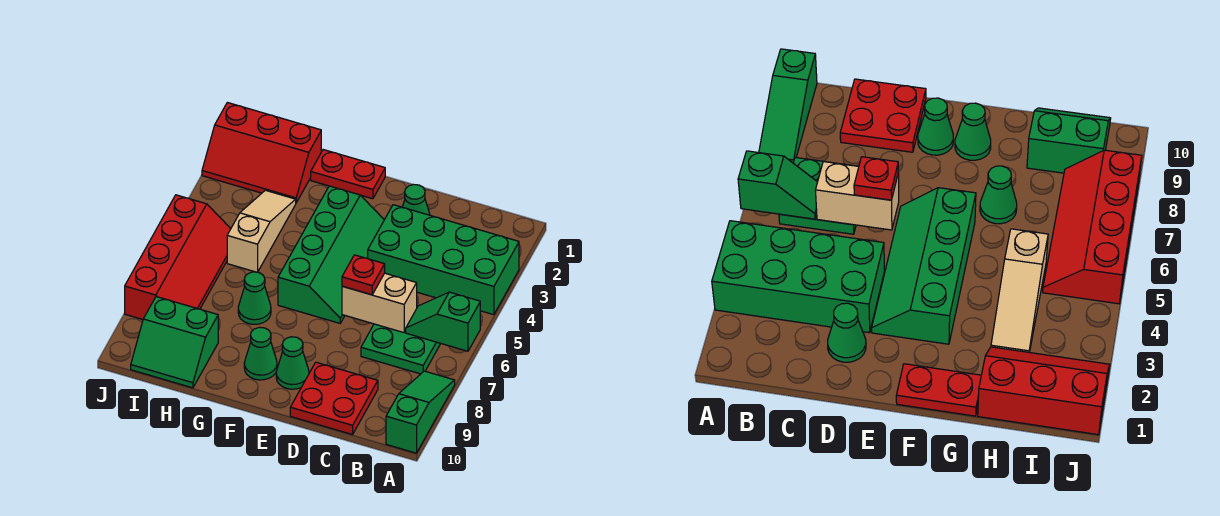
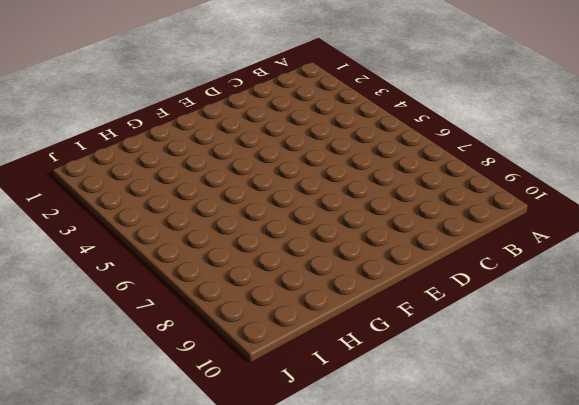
none -> green 2x4 brick [368,205,519,315]
none -> green 1x3 slope [386,371,455,453]
none -> green 2x2 plate [361,324,441,374]

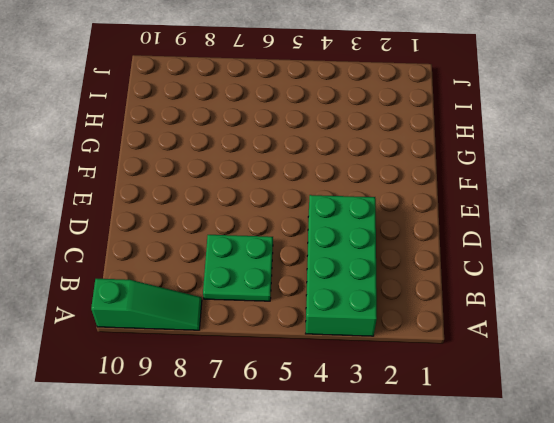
none -> red 2x2 plate [290,362,378,435]
none -> green 1x1 cone [403,184,430,215]
none -> green 2x4 slope [278,186,384,323]

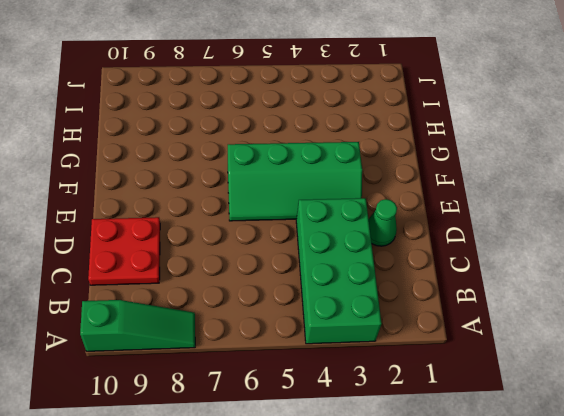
none -> green 2x2 plate [361,324,441,374]
none -> green 1x1 cone [276,337,309,389]
none -> red 1x2 plate [311,150,385,199]

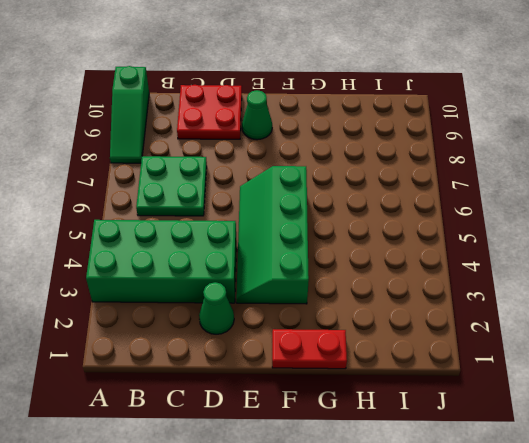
none -> green 1x1 cone [244,327,277,380]
none -> green 1x1 cone [238,272,271,324]
none -> red 2x3 slope [202,103,321,203]

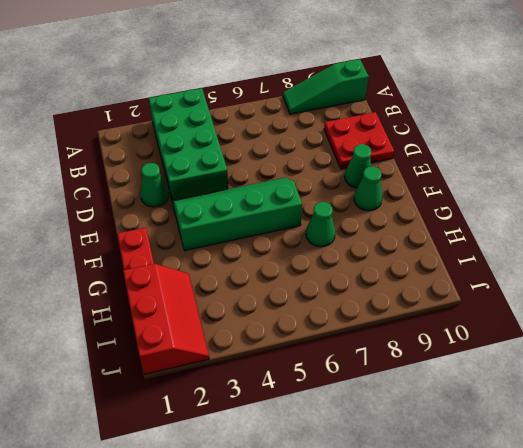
none -> green 2x2 plate [361,324,441,374]
none -> tan 1x3 slope [227,190,296,272]
none -> green 2x2 slope [131,297,218,388]

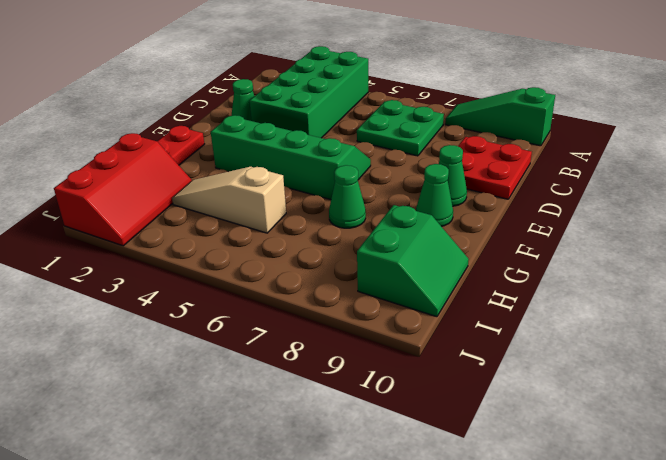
none -> red 2x4 slope [125,195,231,319]
none -> green 1x2 slope [406,292,480,351]
none -> tan 1x2 brick [342,273,417,333]

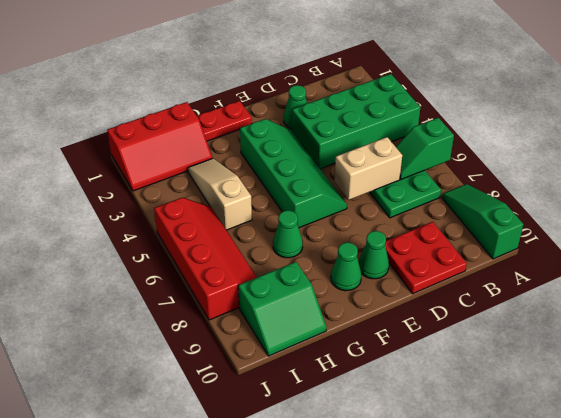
none -> red 1x1 plate [342,255,385,295]

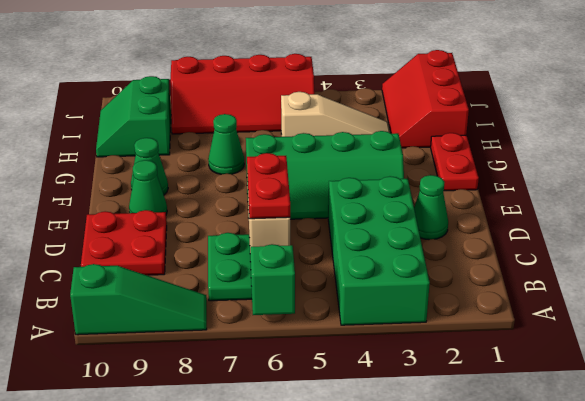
red 1x2 plate [247,153,290,219] -> red 1x1 plate [342,255,385,295]

